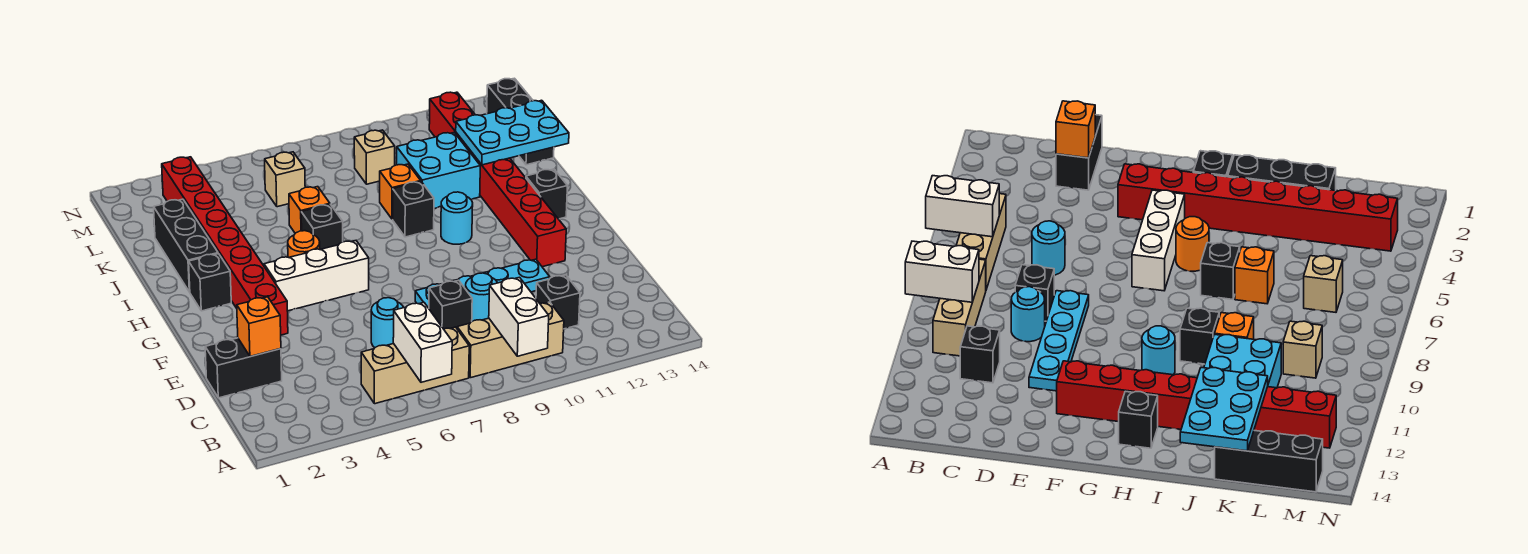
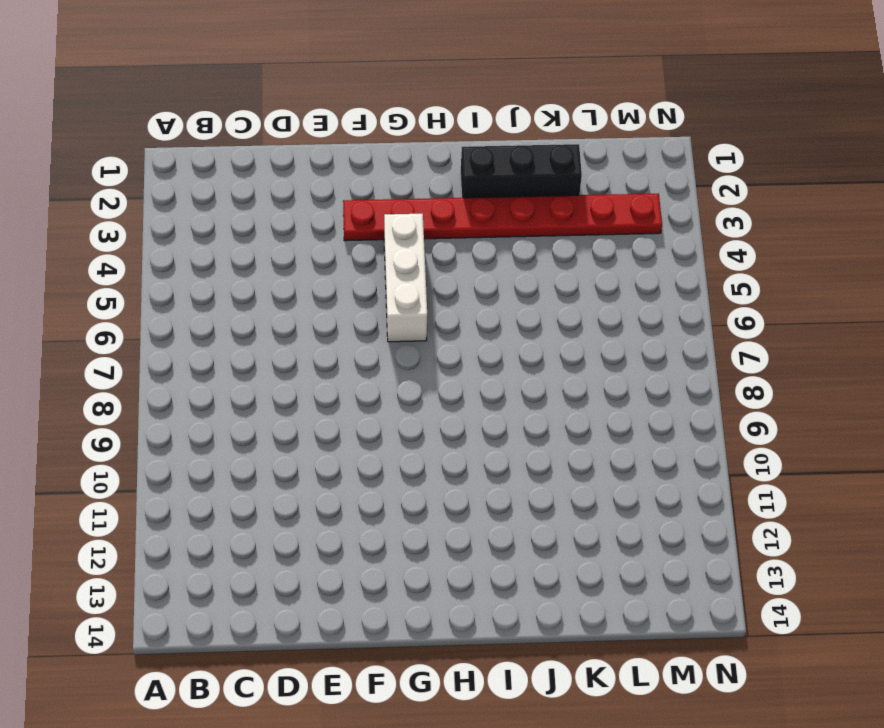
red 1x8 plate [343,193,662,241] -> red 1x8 brick [162,157,288,335]
none -> tan 1x3 brick [361,327,469,404]
none -> tan 1x3 brick [457,302,564,378]
none -> black 1x1 brick [536,275,580,329]

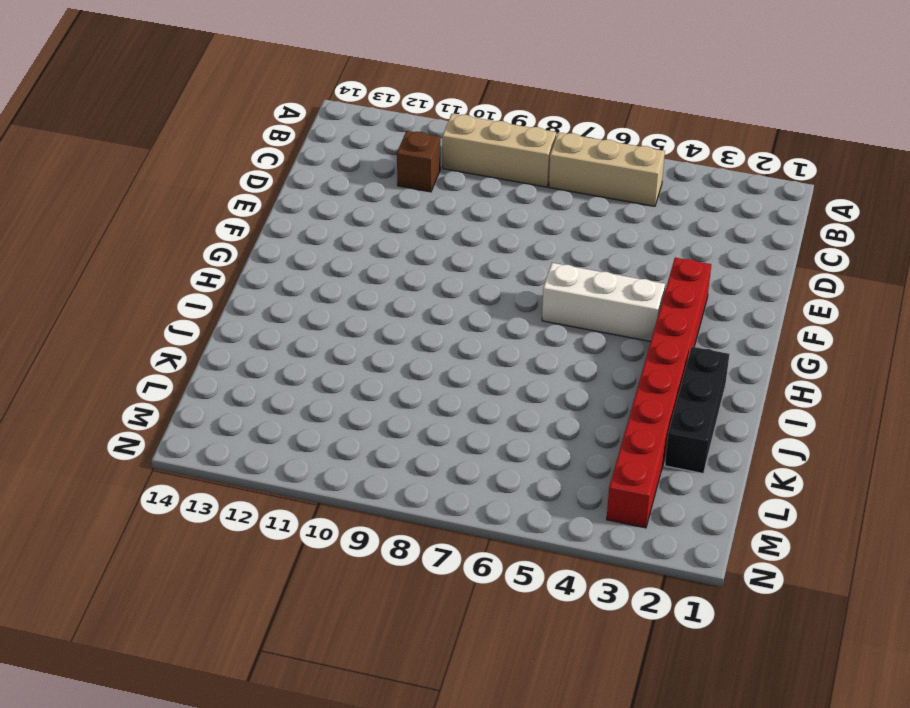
brown 1x1 brick [397,131,440,192] -> black 1x1 brick [536,275,580,329]
none -> black 1x2 brick [205,338,282,398]
none -> cyan 1x1 round brick [371,298,404,348]
none -> black 1x1 brick [429,280,472,329]

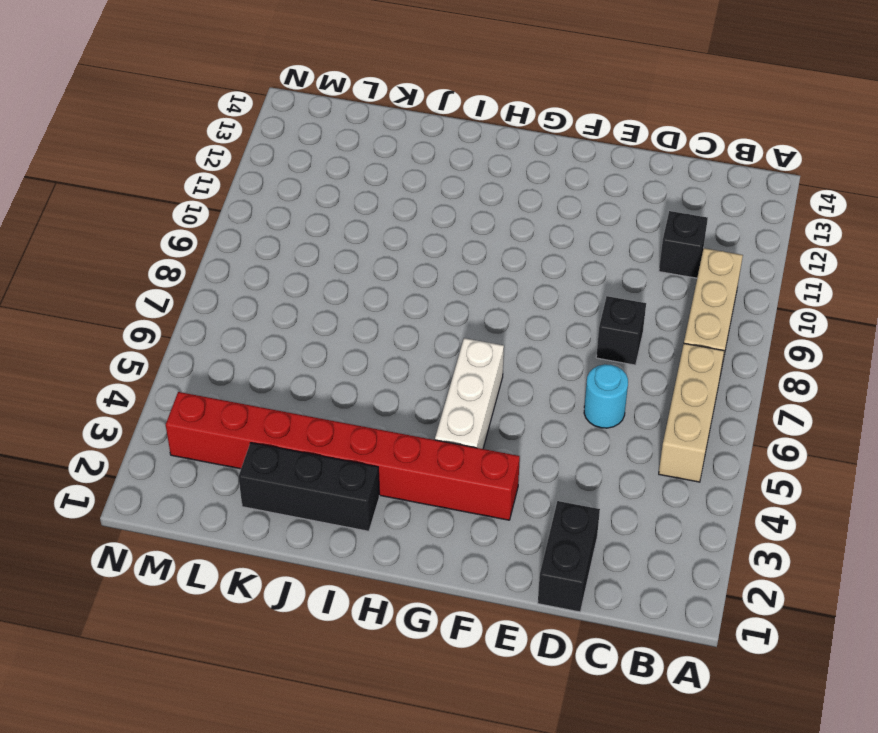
none -> cyan 1x1 round brick [466,273,497,321]
none -> cyan 1x4 plate [415,259,550,308]
none -> red 1x8 brick [429,92,566,267]

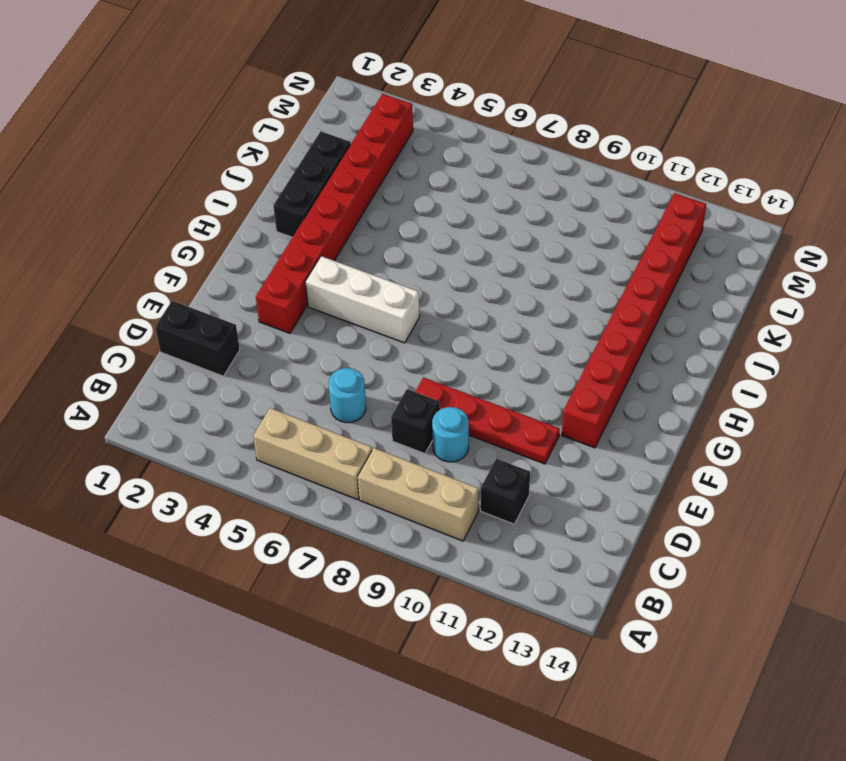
red 1x4 plate [415,377,560,464] -> cyan 1x4 plate [415,259,550,308]
none -> black 1x1 brick [189,254,231,311]
none -> orange 1x1 round brick [288,231,320,258]
none -> cyan 1x1 round brick [441,192,473,244]

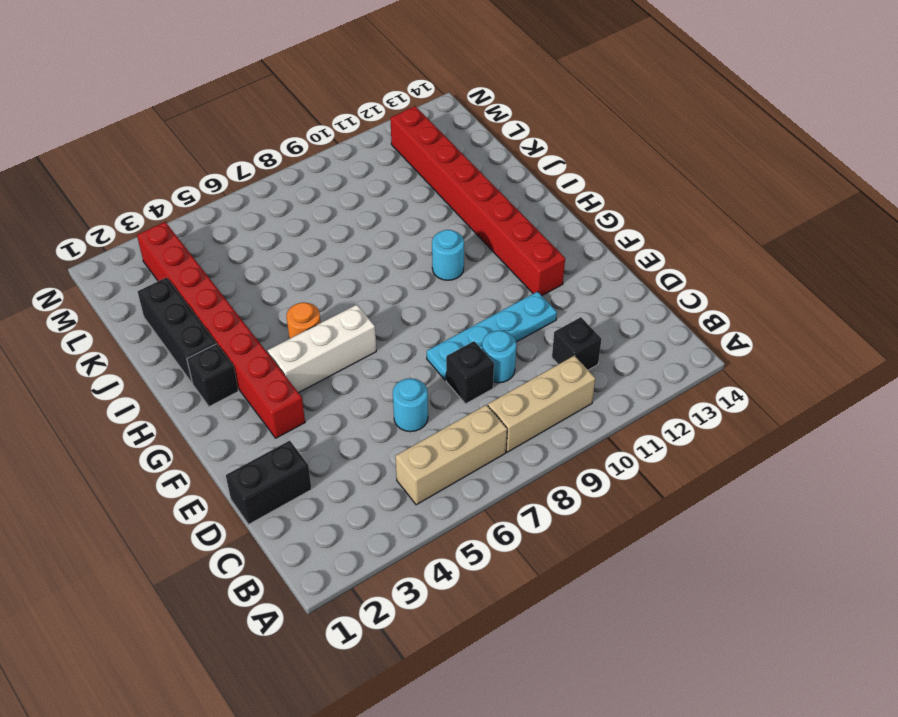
none -> black 1x1 brick [526,169,567,219]
none -> black 1x1 brick [301,204,343,250]
none -> black 1x1 brick [393,182,434,237]

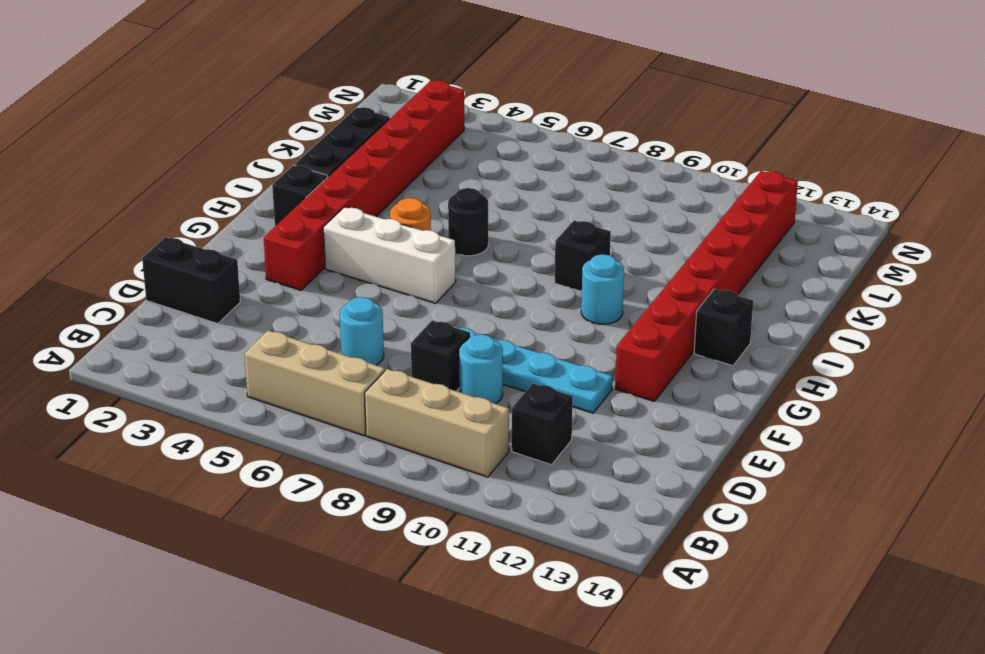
black 1x1 round brick [448,188,488,256] -> black 1x1 brick [301,204,343,250]
none -> orange 1x1 brick [289,187,330,233]
none -> orange 1x1 brick [380,164,421,219]
none -> cyan 2x2 brick [397,133,480,209]

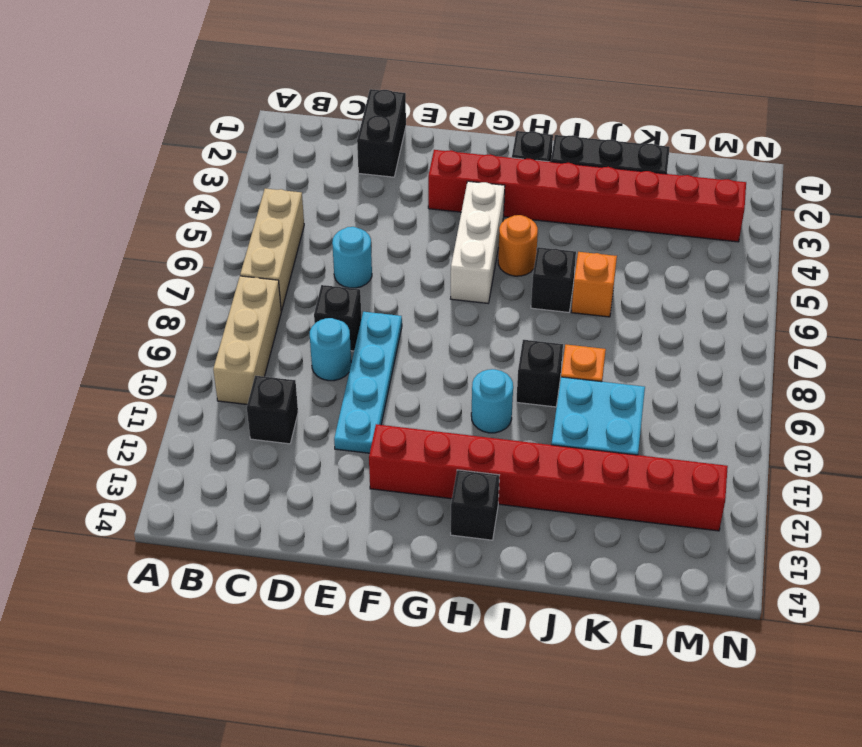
none -> black 1x3 brick [487,78,554,165]
none -> tan 1x1 brick [265,152,305,207]
none -> tan 1x1 brick [354,130,395,184]

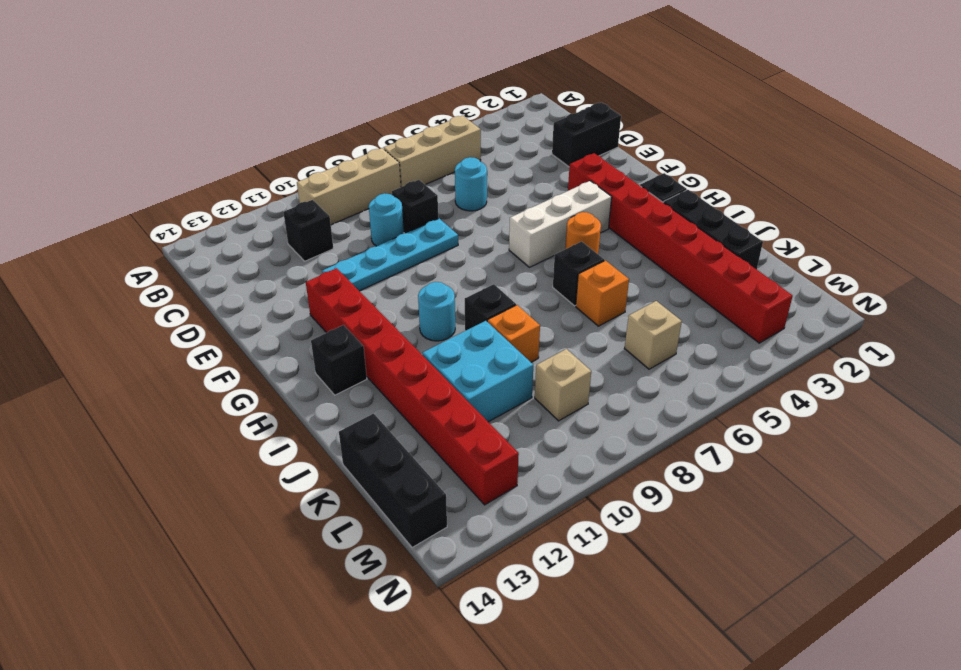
none -> white 1x2 brick [393,303,452,382]
none -> white 1x2 brick [489,277,549,356]
none -> orange 1x1 brick [237,297,281,357]

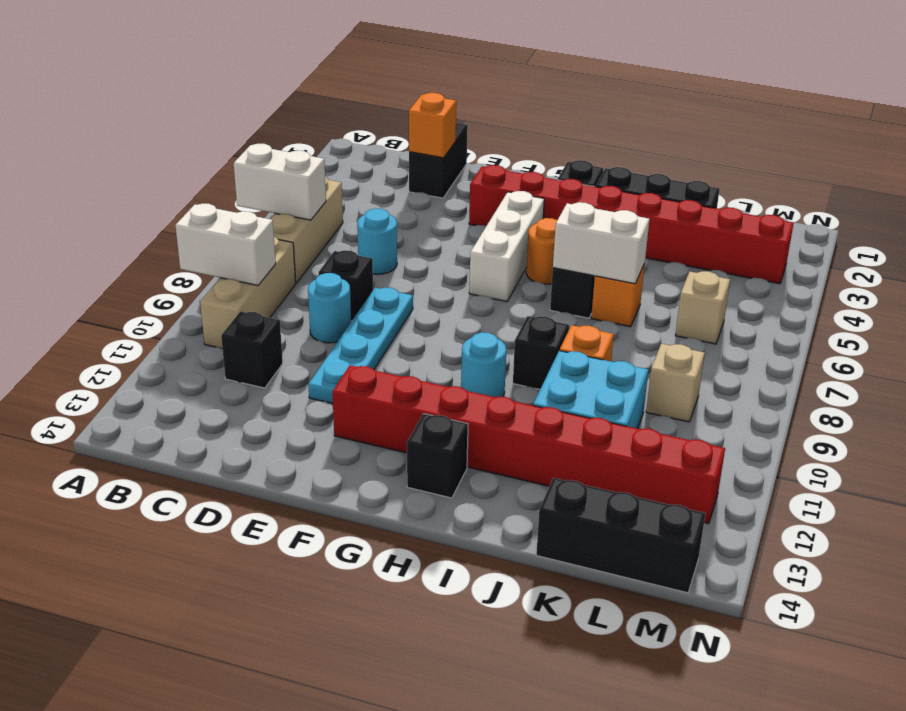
white 1x2 brick [553,202,649,284] -> none
none -> cyan 2x3 plate [456,100,569,165]

